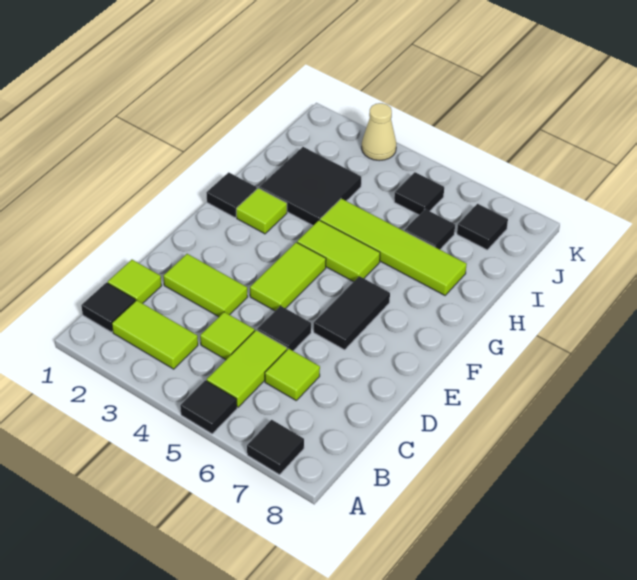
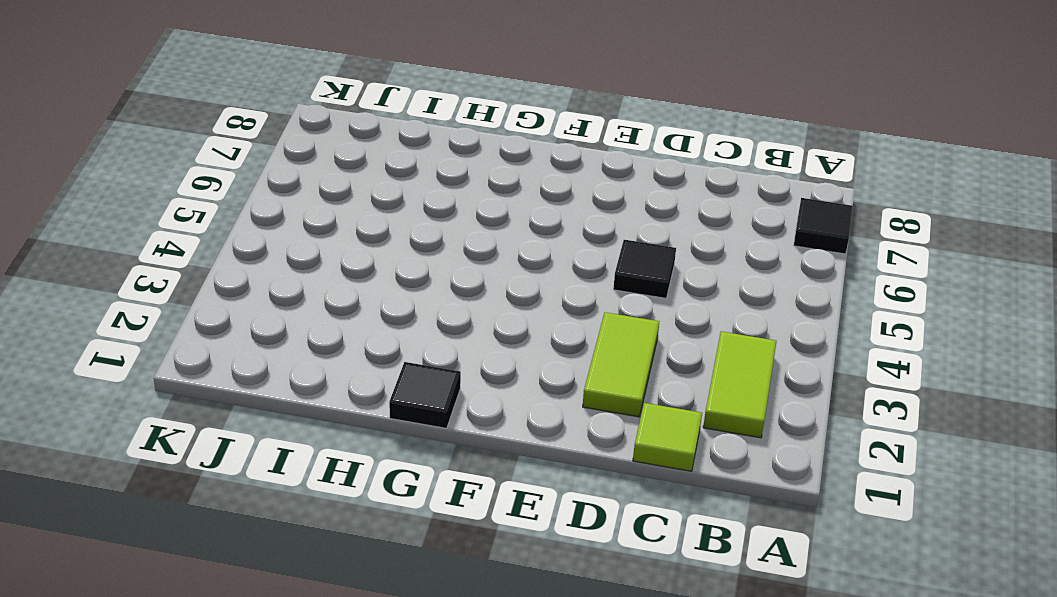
none -> black 1x1 tile [180,380,237,434]
none -> black 1x1 tile [81,283,135,332]
none -> lime 1x2 tile [207,330,287,407]

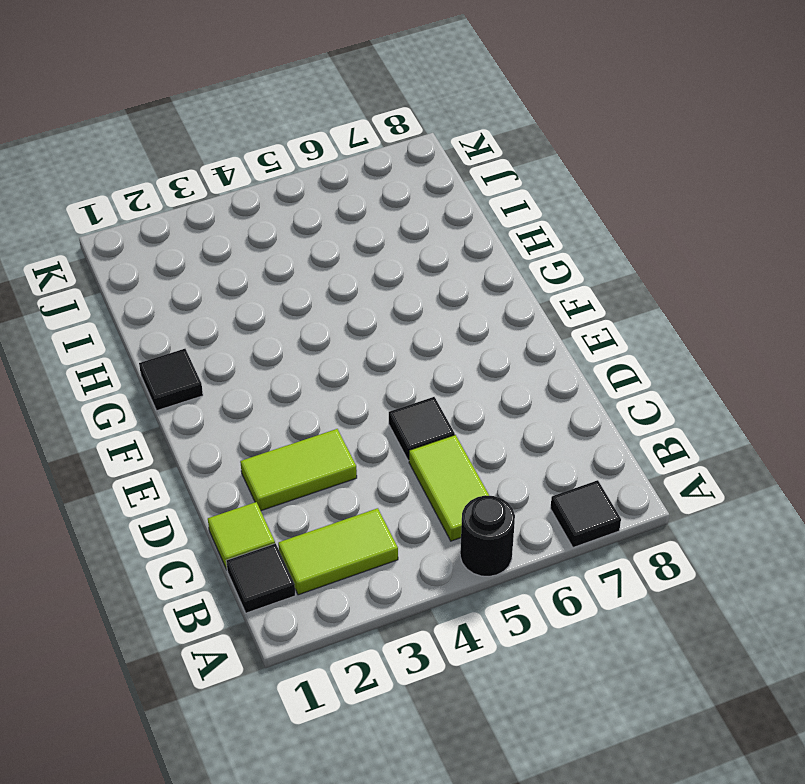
black 1x1 round brick [460,495,515,576] -> black 1x1 tile [180,380,237,434]
none -> lime 1x1 tile [200,312,255,360]
none -> lime 1x1 tile [265,349,320,400]
none -> lime 1x2 tile [250,242,326,311]

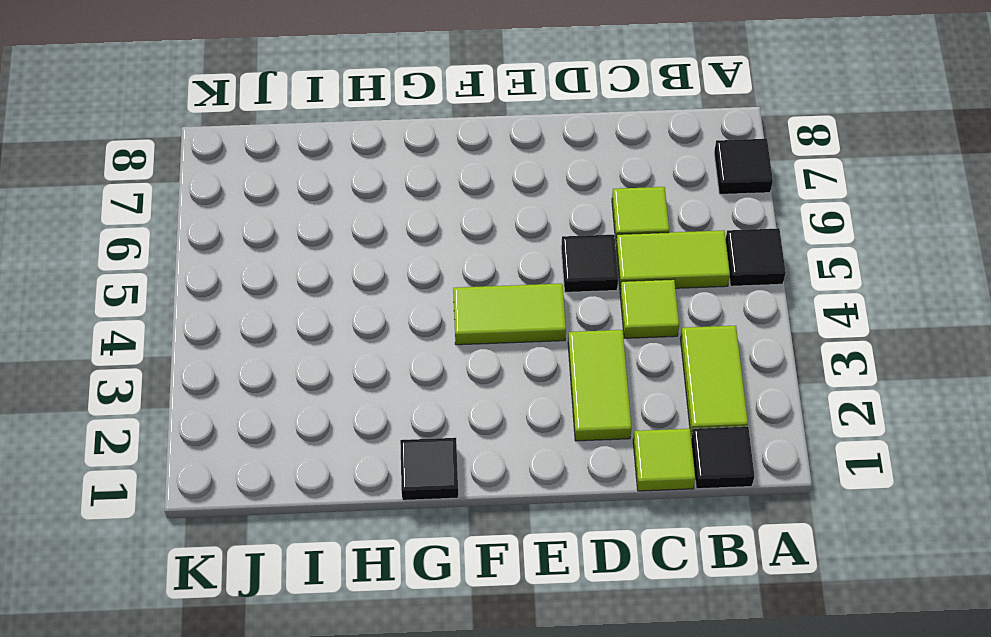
none -> black 1x2 tile [314,276,390,350]
none -> lime 1x1 tile [236,188,287,234]
none -> lime 1x2 tile [297,220,380,282]

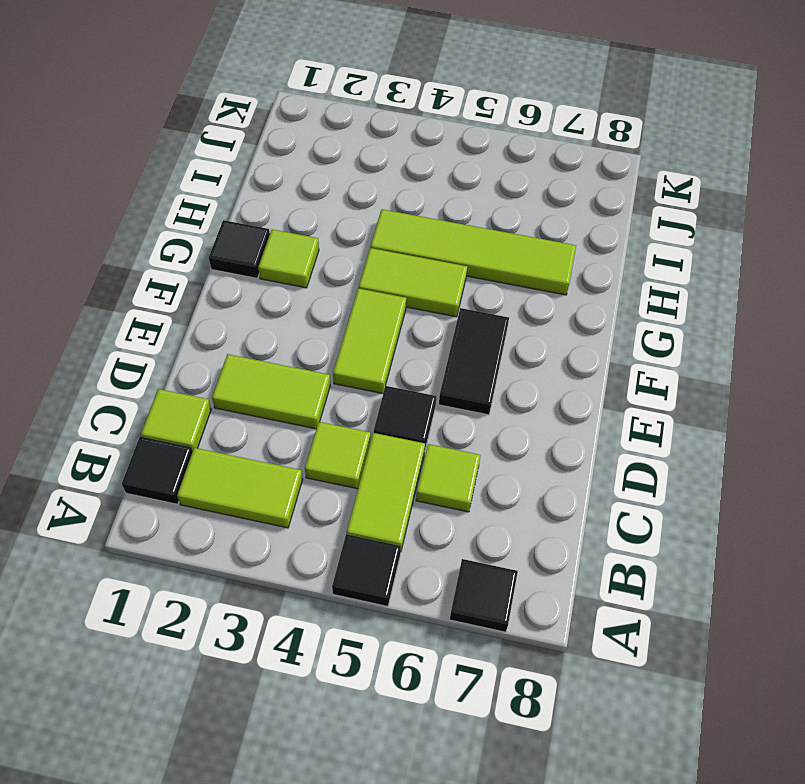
none -> black 2x2 tile [259,147,361,225]
none -> black 1x1 tile [405,209,455,249]
none -> black 1x1 tile [394,172,444,215]

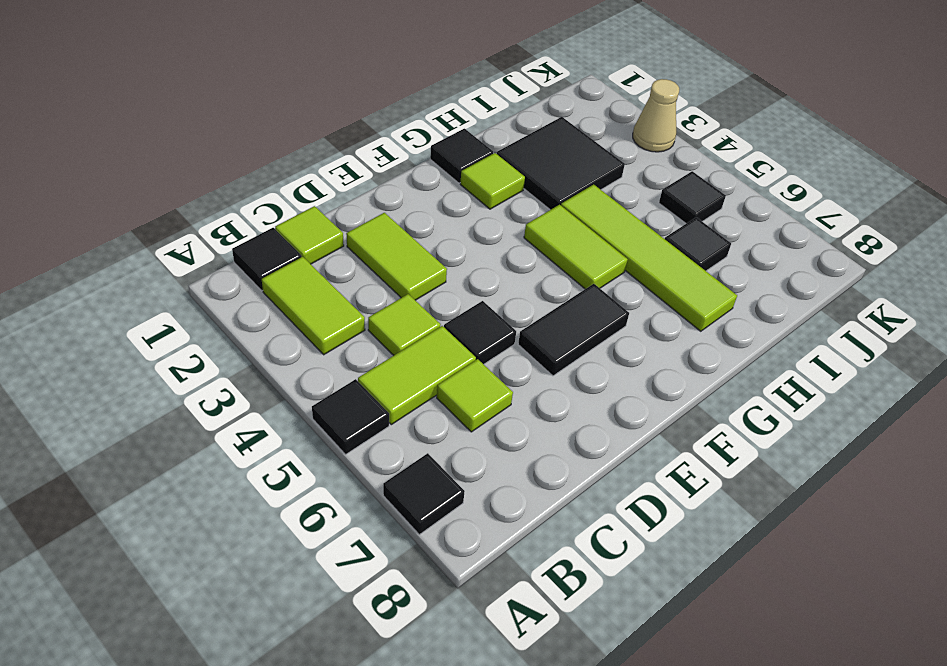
none -> lime 1x2 tile [250,242,326,311]
none -> black 1x1 tile [457,204,508,250]

